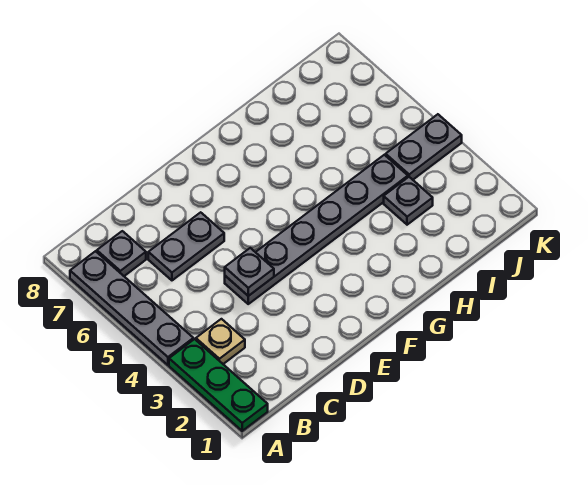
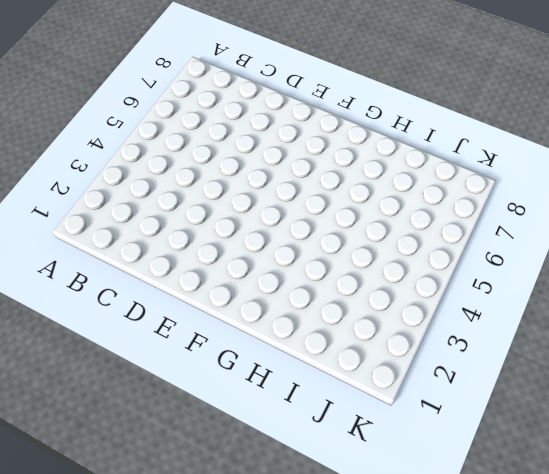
none -> green 1x3 plate [169,339,268,431]
none -> grey 1x4 plate [70,251,193,365]

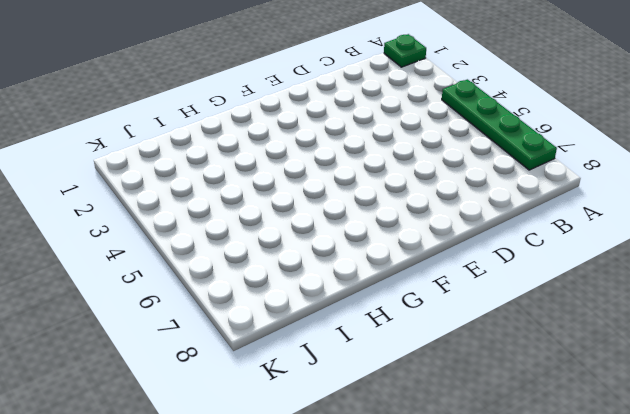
green 1x1 plate [384,34,426,67] -> green 1x3 plate [169,339,268,431]
green 1x4 plate [442,79,557,170] -> grey 1x4 plate [70,251,193,365]
none -> tan 1x1 plate [196,319,245,364]
none -> grey 1x1 plate [97,231,146,276]

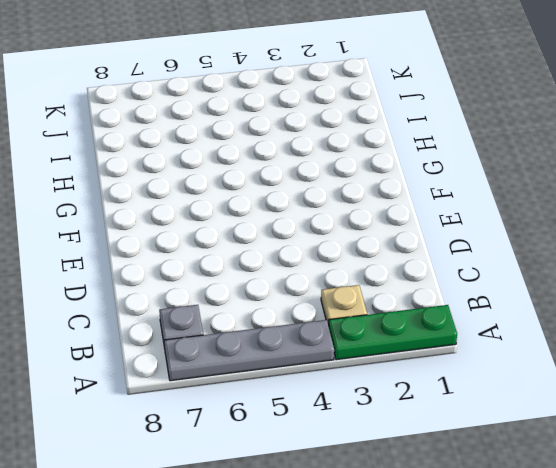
none -> grey 1x2 plate [148,212,224,280]
none -> grey 1x6 plate [225,155,408,304]

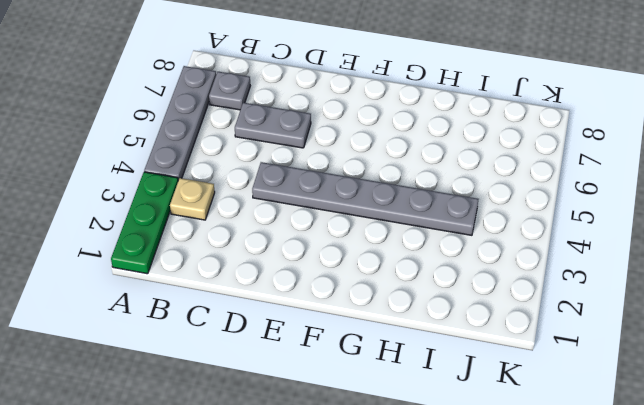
none -> grey 1x1 plate [384,177,433,225]
none -> grey 1x2 plate [386,114,462,180]

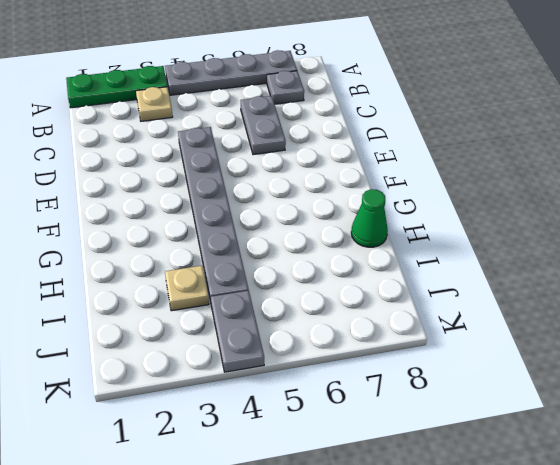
green 1x1 cone [351,189,388,247] -> none
tan 1x1 plate [165,266,209,311] -> grey 1x1 plate [384,177,433,225]
none -> grey 1x1 plate [225,248,274,296]

